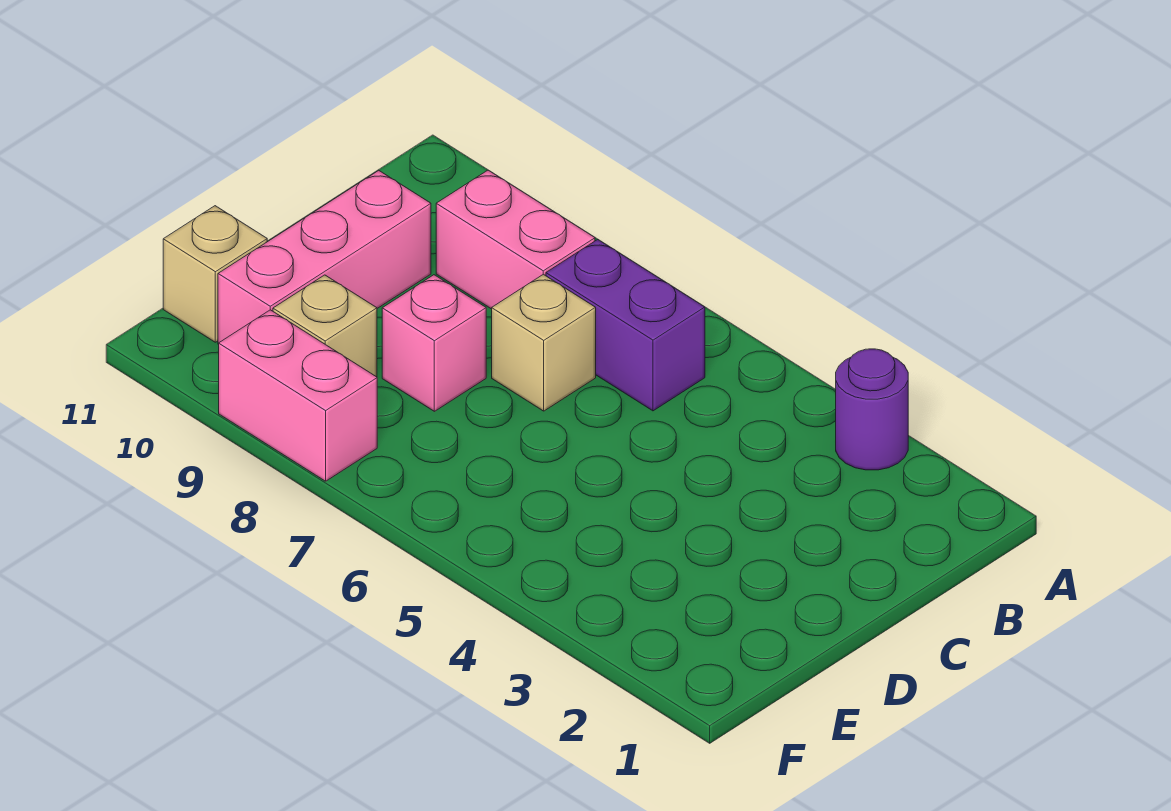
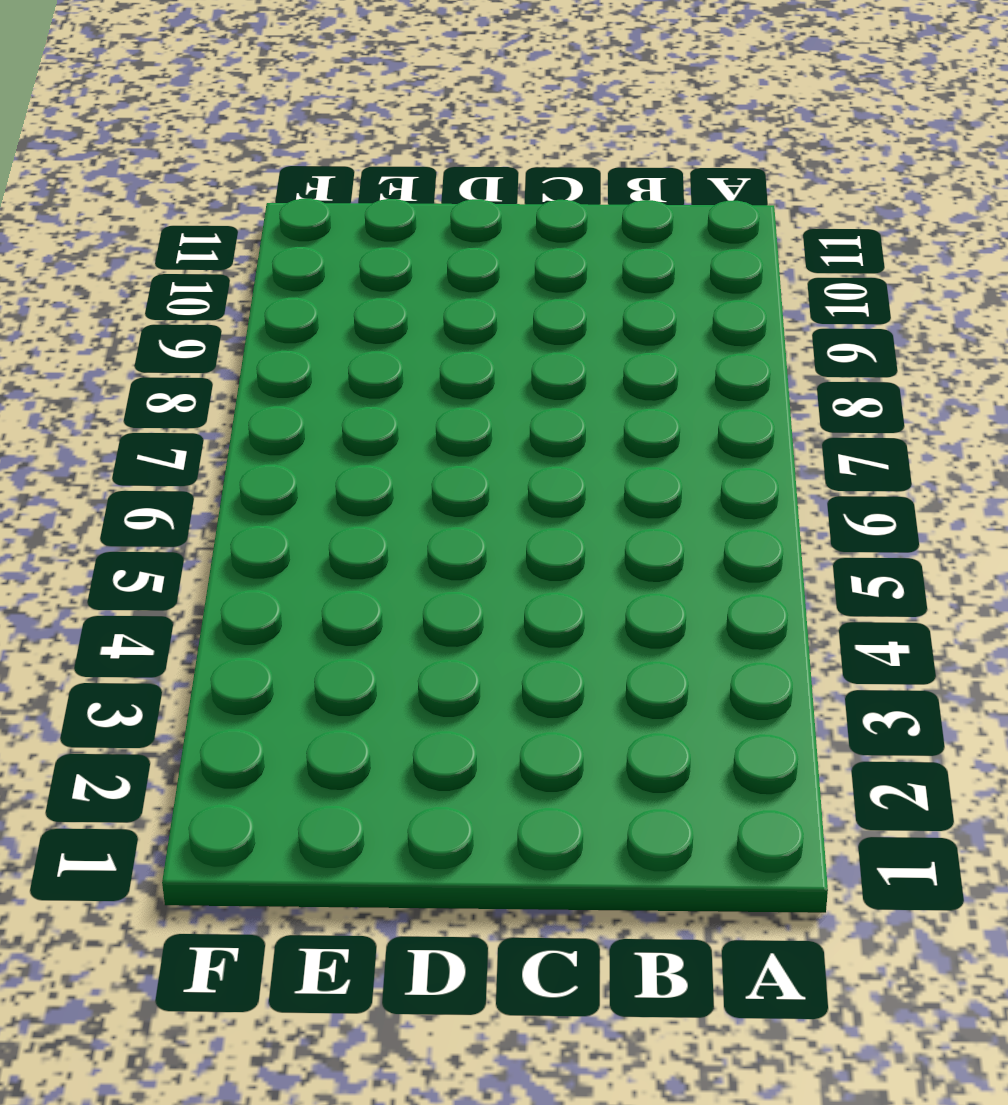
none -> purple 1x1 round brick [836,349,908,470]
none -> purple 1x2 brick [546,240,705,411]

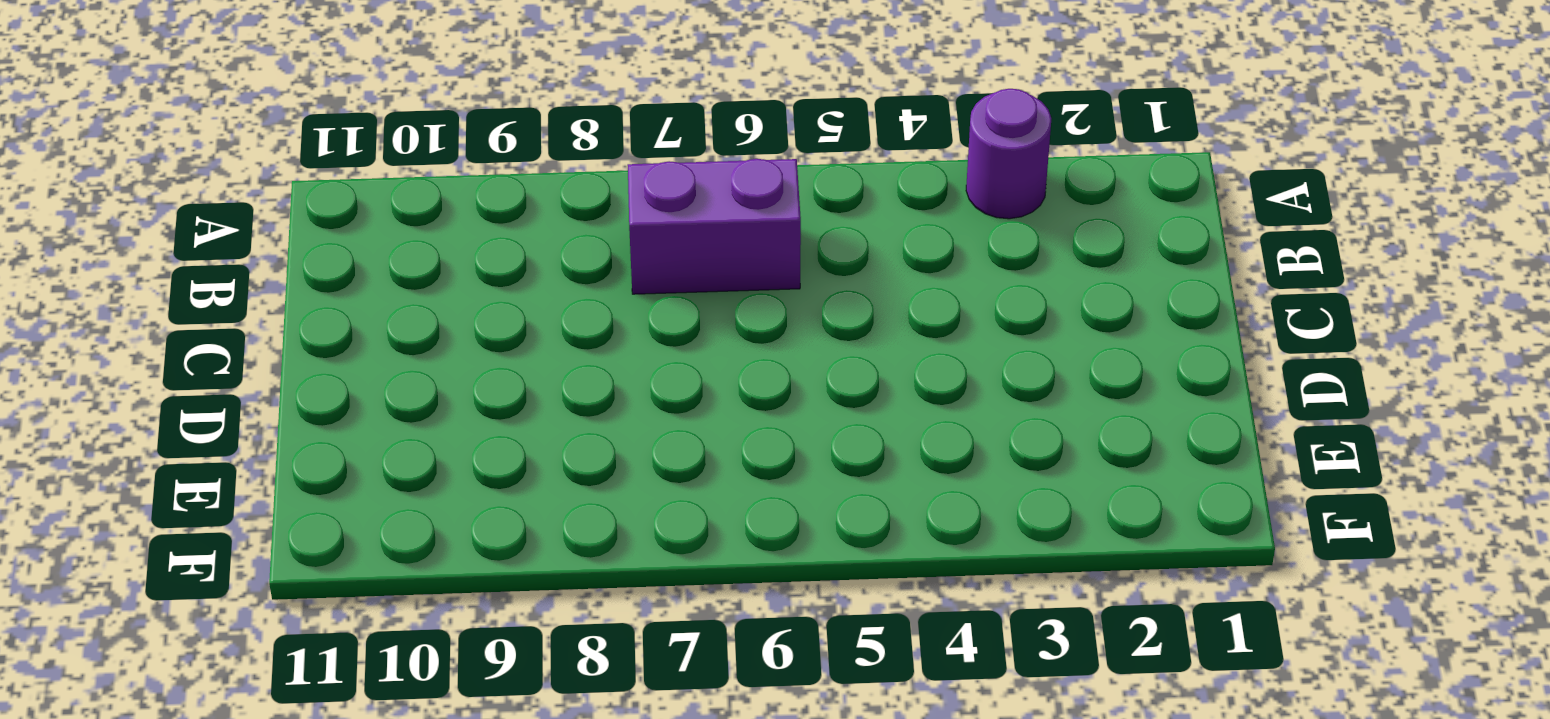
none -> pink 1x2 brick [436,170,595,309]
none -> tan 1x1 brick [492,274,596,411]

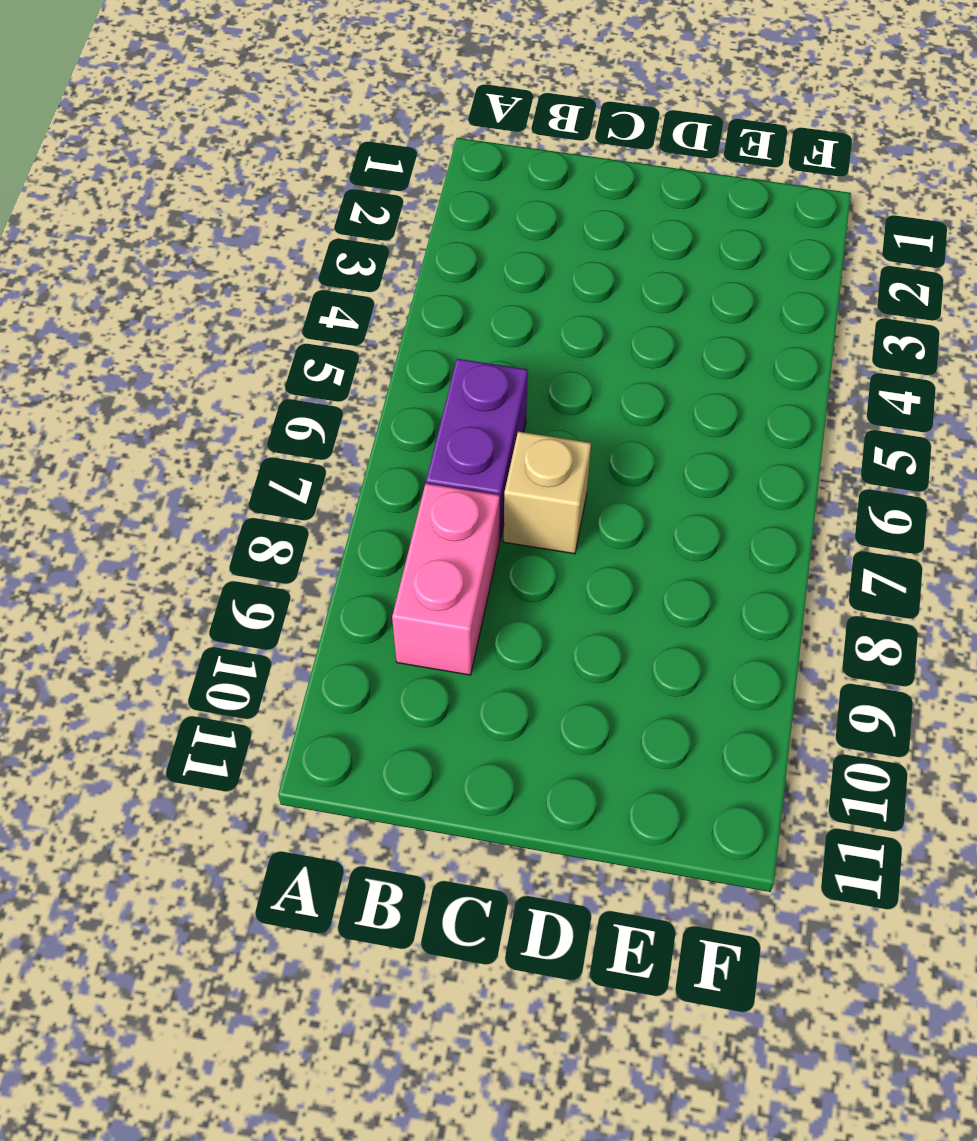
none -> purple 1x1 round brick [836,349,908,470]
none -> pink 1x3 brick [218,170,431,344]

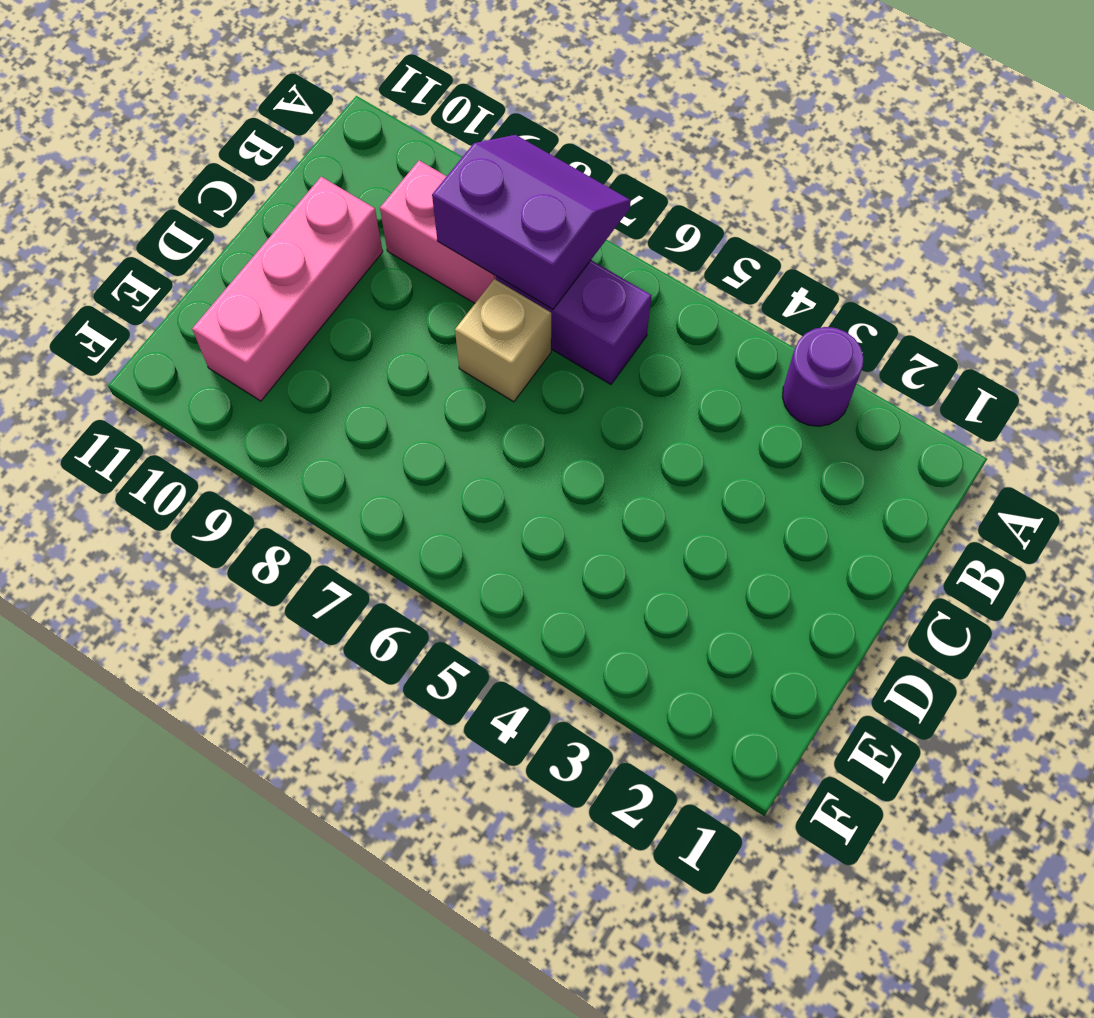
purple 2x2 slope [432,135,631,309] -> none
none -> pink 1x1 brick [382,275,486,411]
none -> tan 1x1 brick [273,275,377,377]

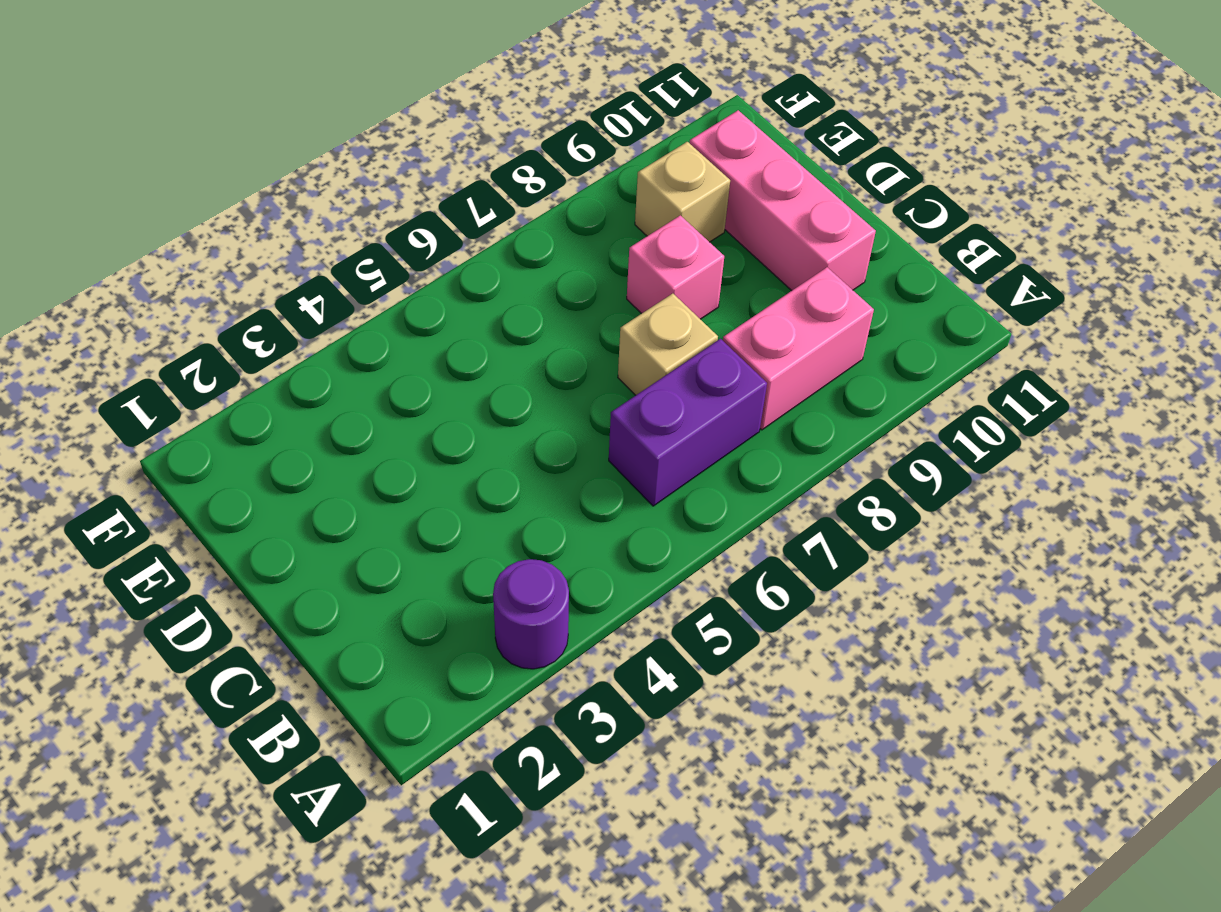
none -> tan 1x1 brick [163,206,267,342]
none -> pink 1x2 brick [219,310,377,481]

